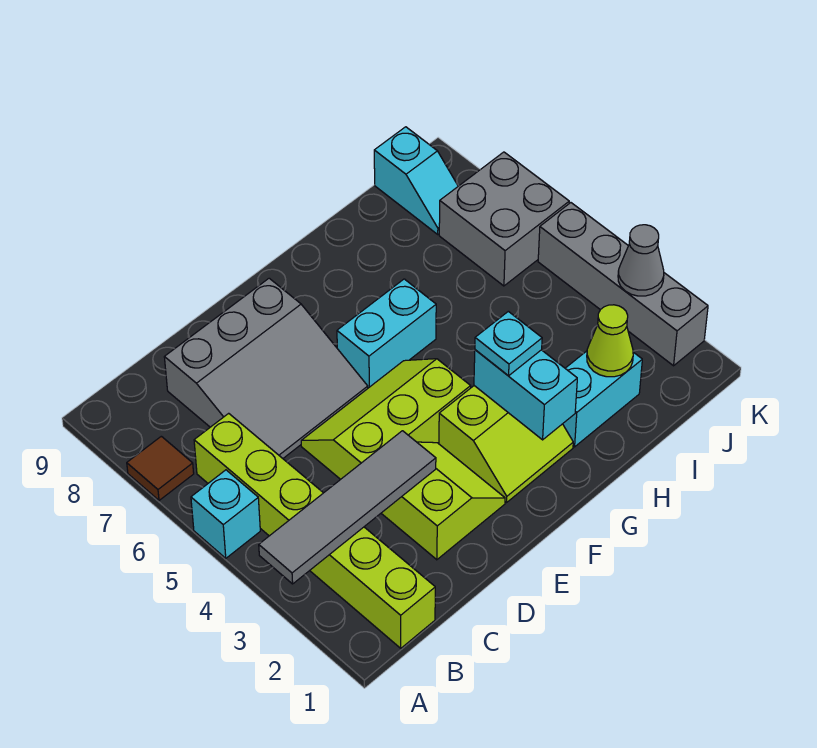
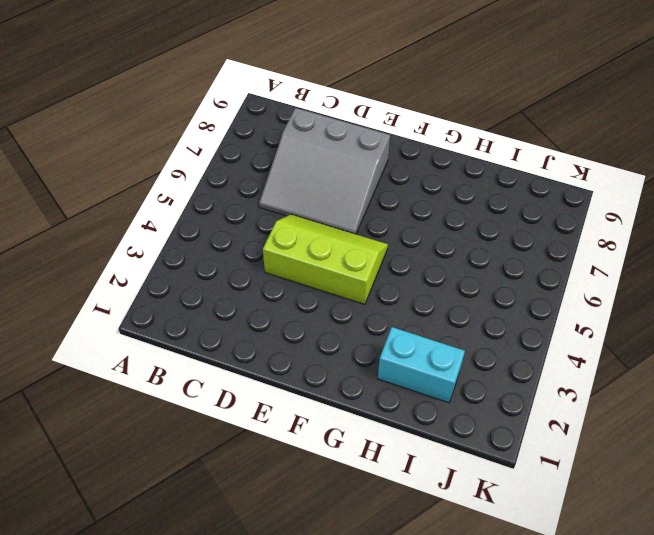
none -> cyan 1x1 brick [191,470,260,558]
none -> brown 1x1 tile [127,436,194,500]
none -> lime 1x6 brick [194,413,435,648]

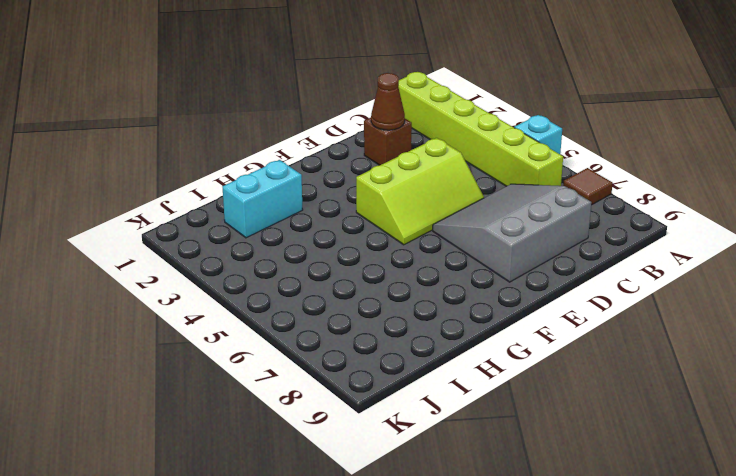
brown 1x1 brick [364,118,412,165] -> lime 2x2 slope [381,442,505,560]
brown 1x1 cone [371,73,405,130] -> none
none -> lime 2x2 slope [439,386,573,502]
none -> cyan 1x2 brick [337,279,436,388]
none -> grey 2x2 brick [439,152,569,286]

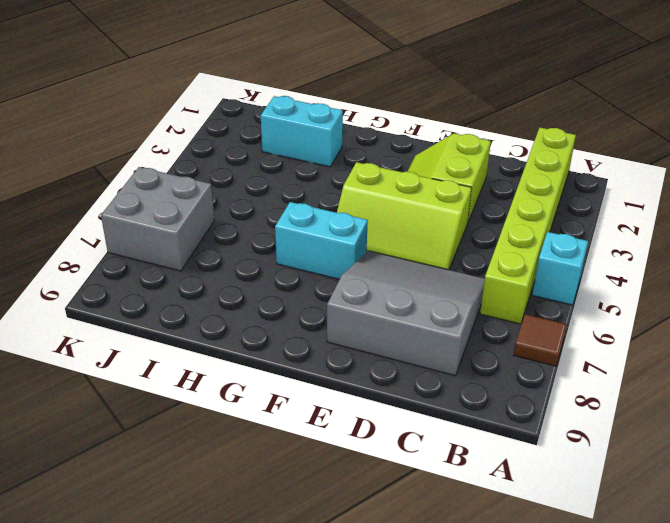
none -> lime 2x2 slope [439,386,573,502]
none -> cyan 1x2 slope [374,127,458,234]
none -> grey 1x4 brick [538,203,708,366]

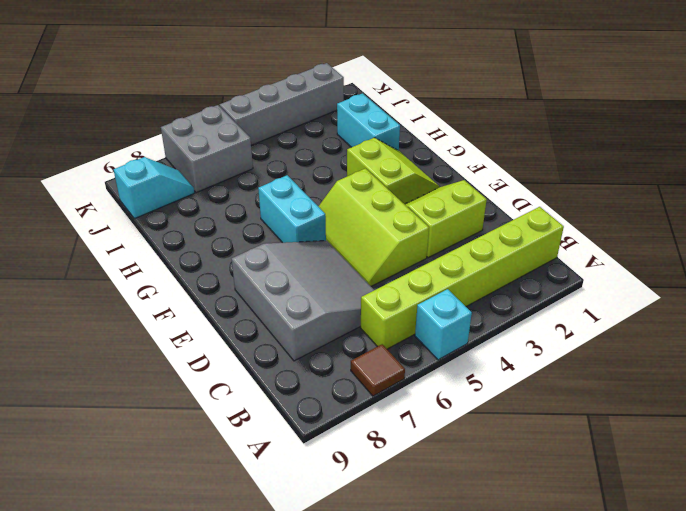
none -> grey 1x4 tile [259,431,436,584]
none -> cyan 1x2 brick [474,350,577,440]
none -> lime 1x1 cone [587,305,633,377]

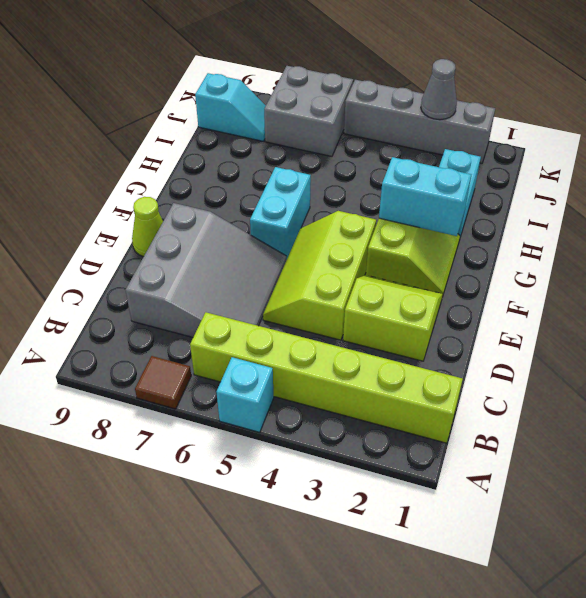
lime 1x1 cone [132,197,163,257] -> lime 1x1 cone moved to [587,305,633,377]
none -> grey 1x4 tile [259,431,436,584]
none -> cyan 1x1 plate [475,311,542,376]

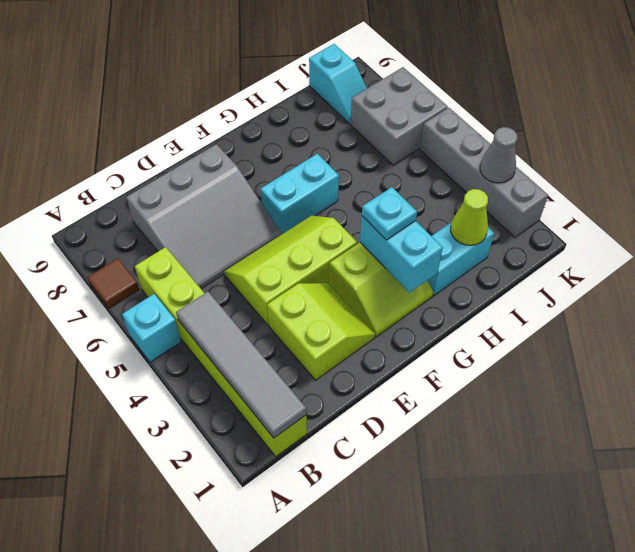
grey 1x4 tile [176,292,306,438] -> grey 1x4 tile turned to [259,431,436,584]

